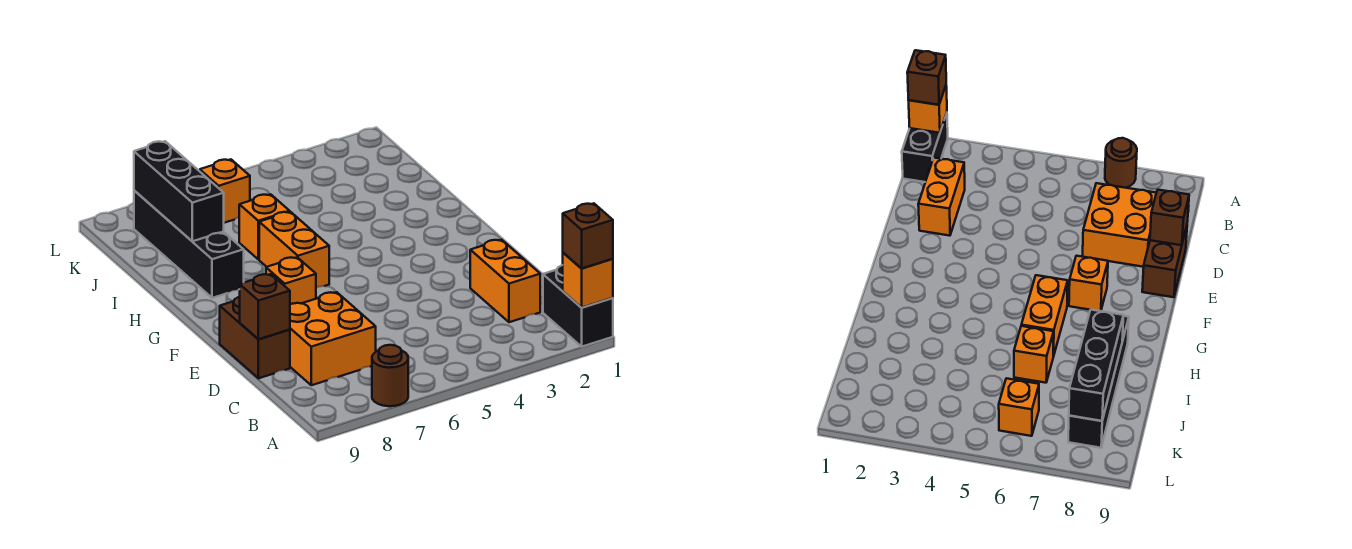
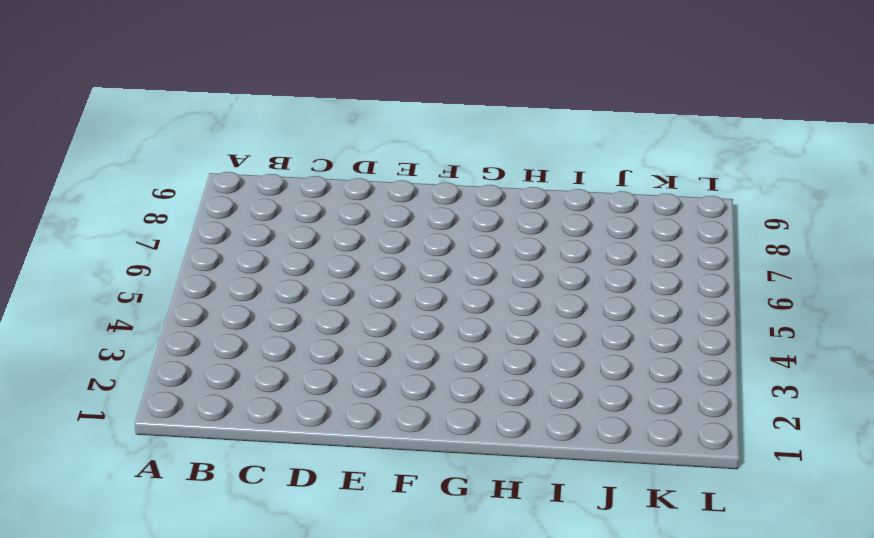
none -> black 1x2 brick [543,265,613,347]
none -> brown 1x1 round brick [372,345,408,406]
none -> orange 1x2 brick [470,240,540,322]

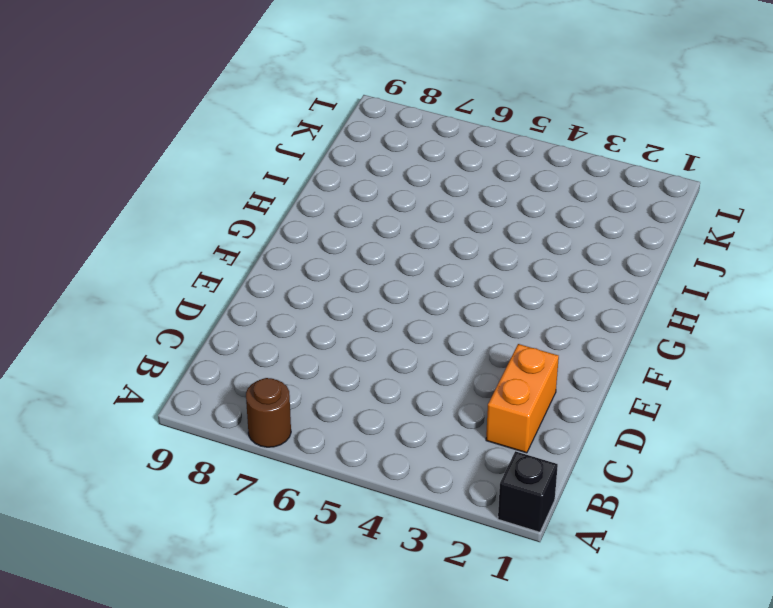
black 1x1 brick [498,451,558,532] -> black 1x2 brick [543,265,613,347]
none -> orange 2x2 brick [290,292,376,385]
none -> brown 1x2 brick [220,297,290,378]
none -> orange 1x1 brick [266,257,316,304]

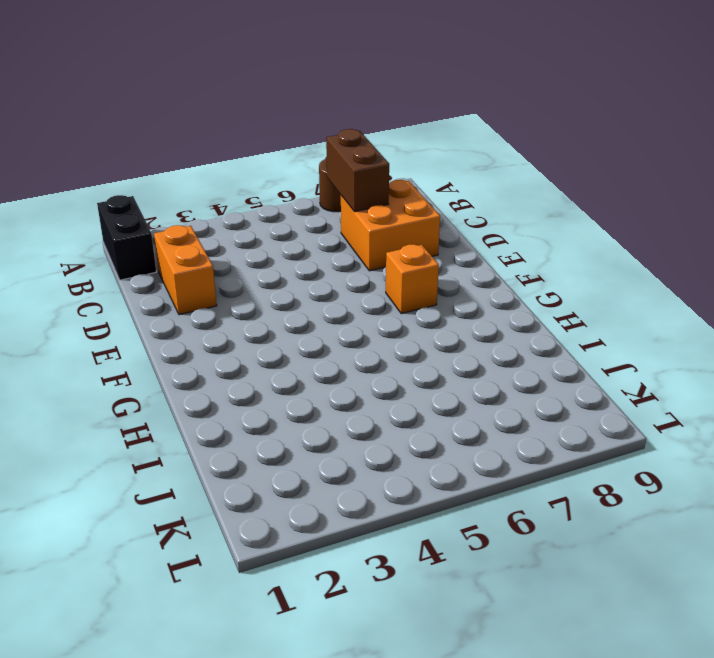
brown 1x2 brick [326,129,389,212] -> brown 1x2 brick moved to [220,297,290,378]
none -> orange 1x2 brick [259,212,329,288]
none -> black 1x4 brick [134,190,244,298]
none -> orange 1x1 brick [239,194,290,259]

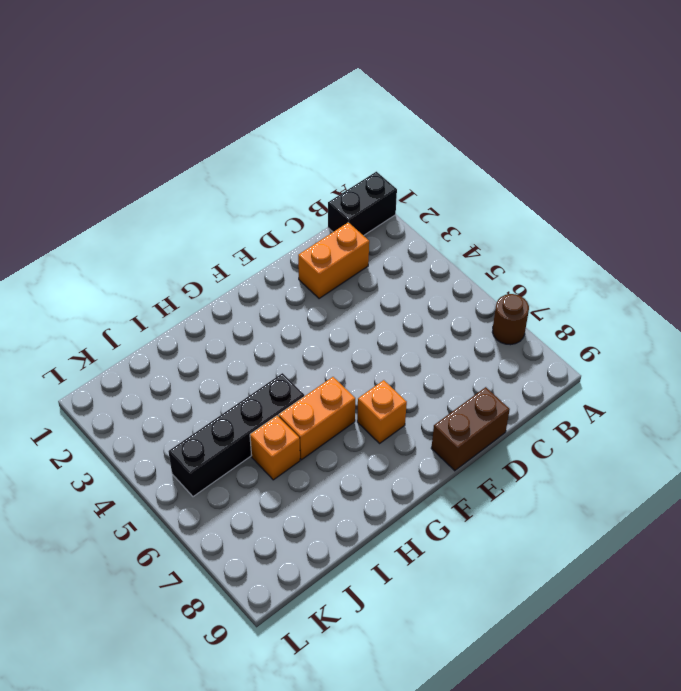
black 1x4 brick [168,373,304,497] -> black 1x4 brick moved to [134,190,244,298]
none -> orange 2x2 brick [290,292,376,385]
none -> orange 1x1 brick [200,159,250,223]
none -> orange 1x1 brick [563,253,613,308]

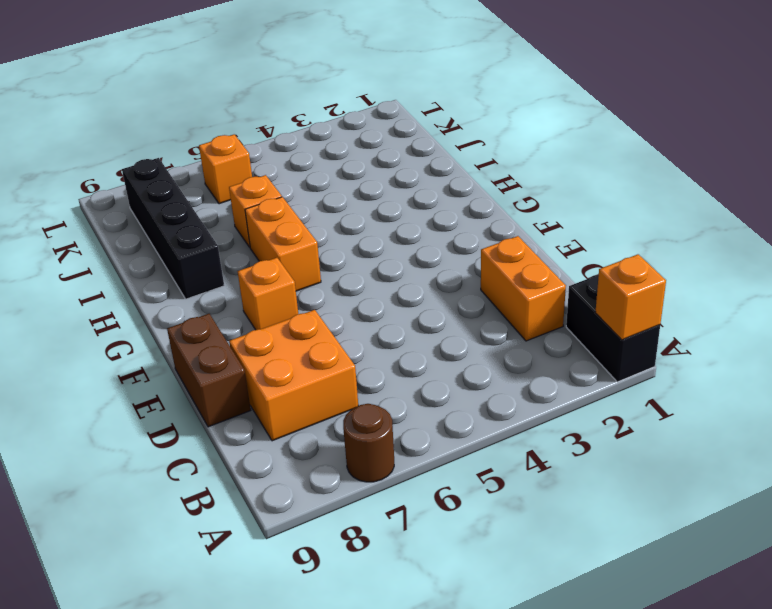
none -> brown 1x1 brick [239,274,290,339]
none -> black 1x3 brick [134,141,224,241]
none -> brown 1x1 brick [563,203,613,269]

